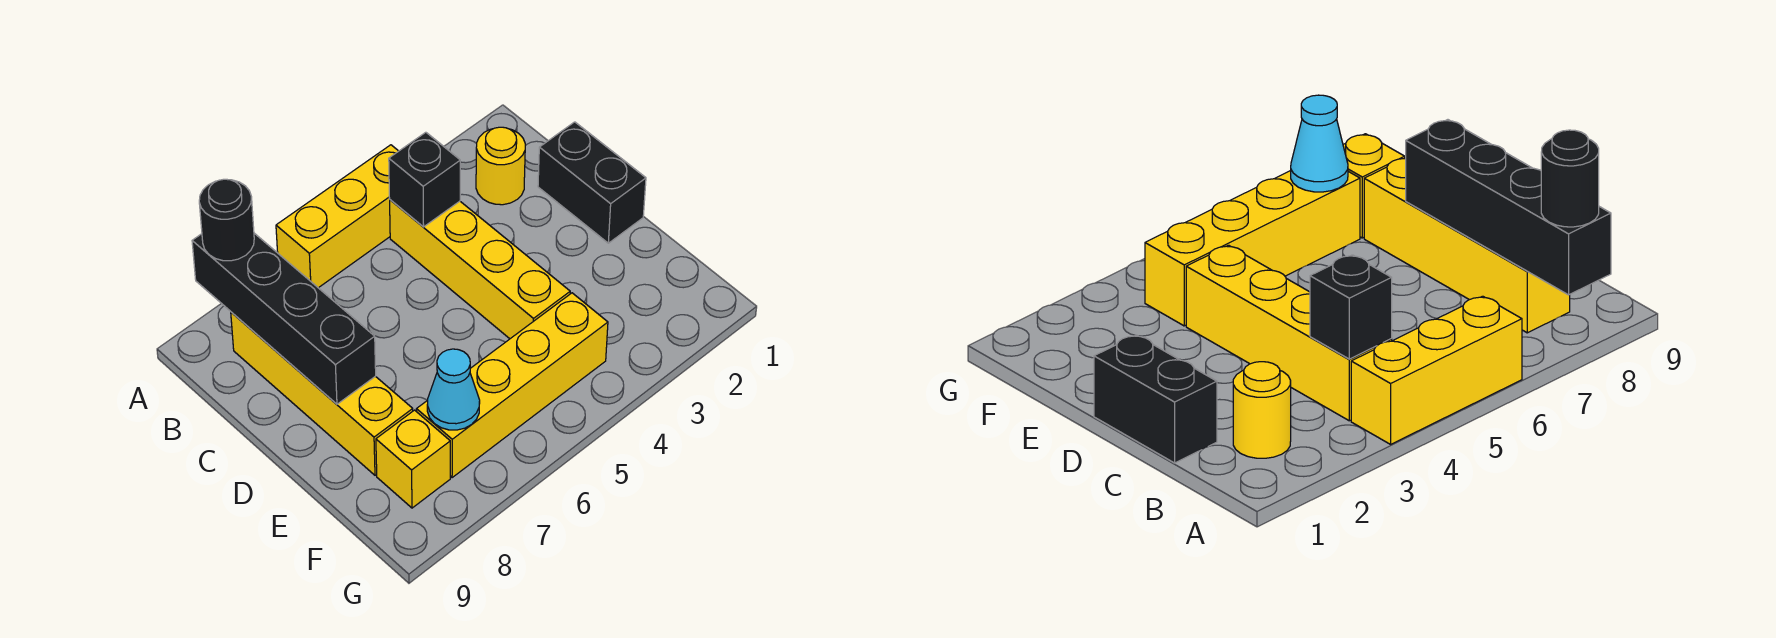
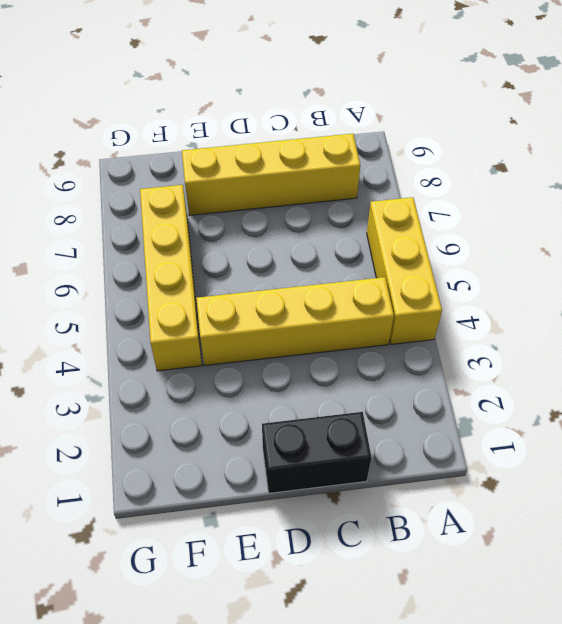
none -> yellow 1x1 round brick [476,127,525,205]
none -> yellow 1x1 brick [376,410,450,508]

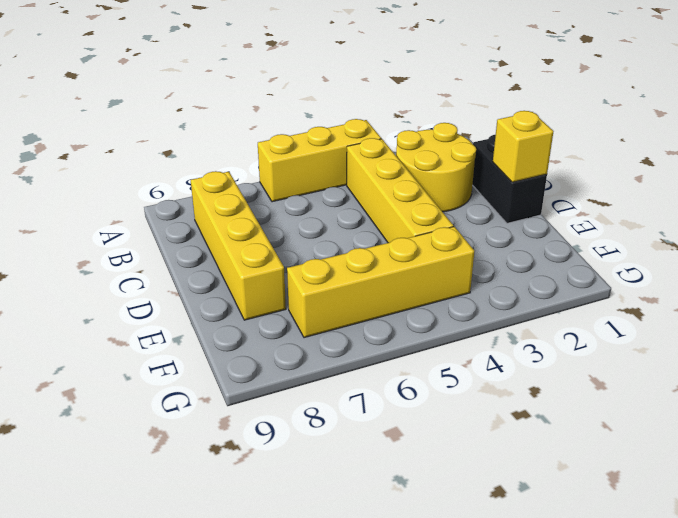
yellow 2x2 round brick [396,123,476,212] -> yellow 1x1 round brick [476,127,525,205]
yellow 1x1 brick [493,111,554,182] -> yellow 1x1 brick moved to [376,410,450,508]
none -> black 1x4 brick [192,233,376,404]
none -> black 1x1 brick [389,132,460,227]

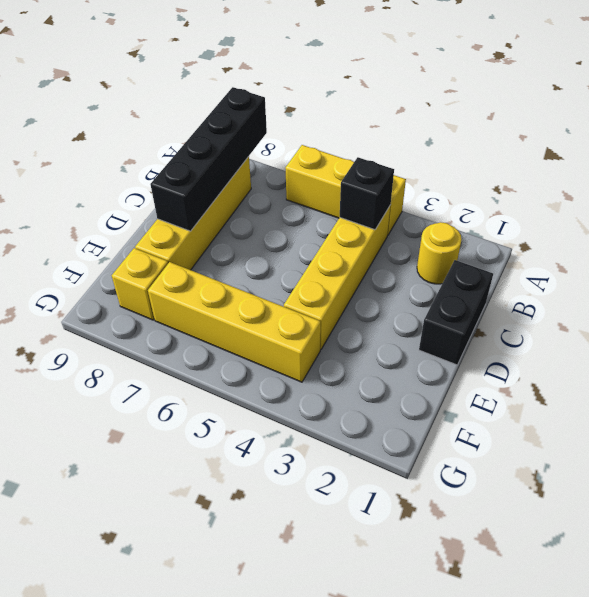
none -> cyan 1x1 cone [427,349,480,430]
none -> black 1x1 round brick [199,179,254,261]

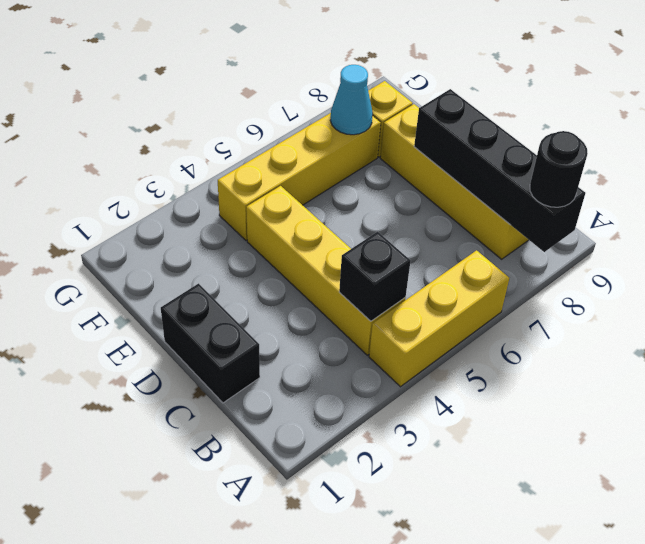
none -> yellow 1x1 round brick [476,127,525,205]

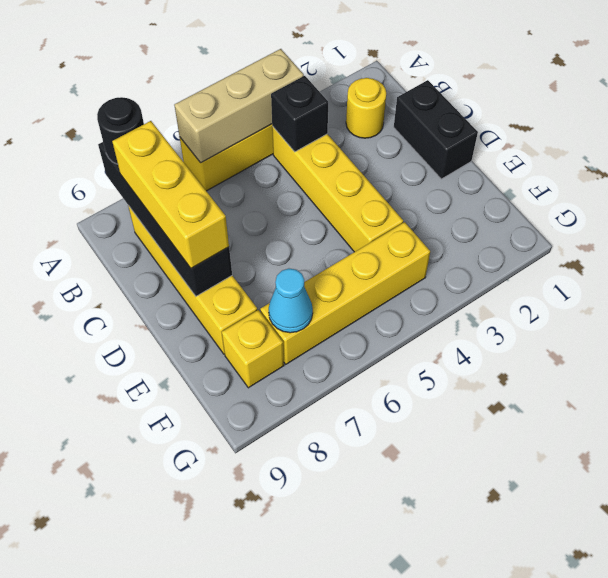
tan 1x3 brick [174,49,304,163] -> none
yellow 1x3 brick [112,121,229,268] -> none

